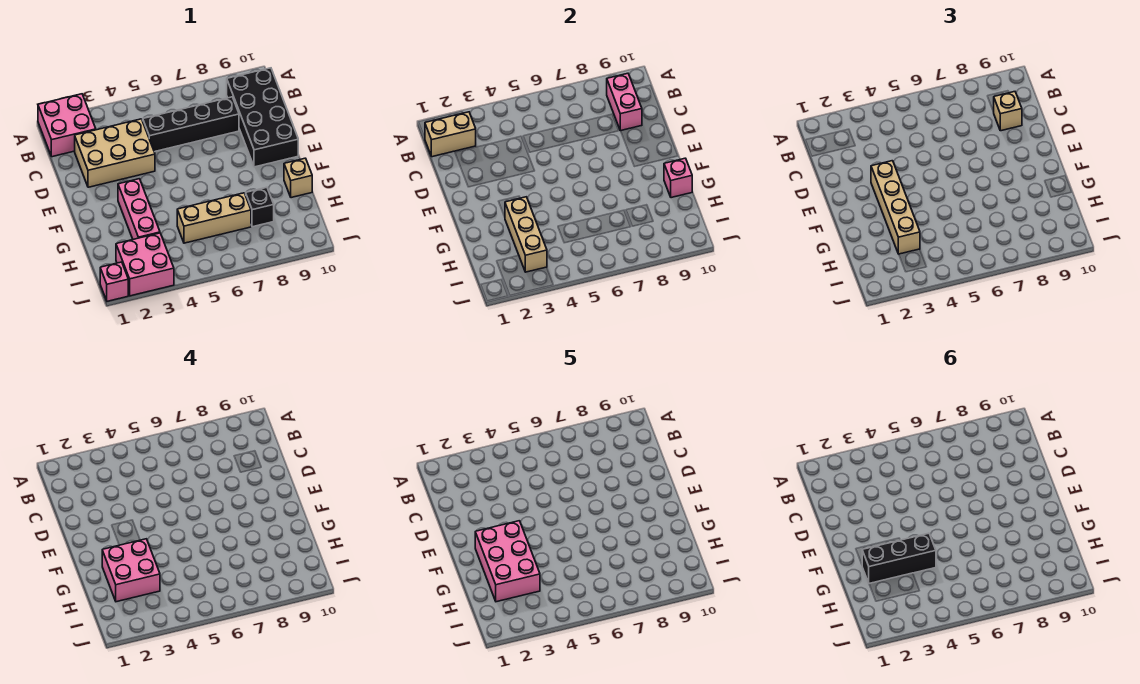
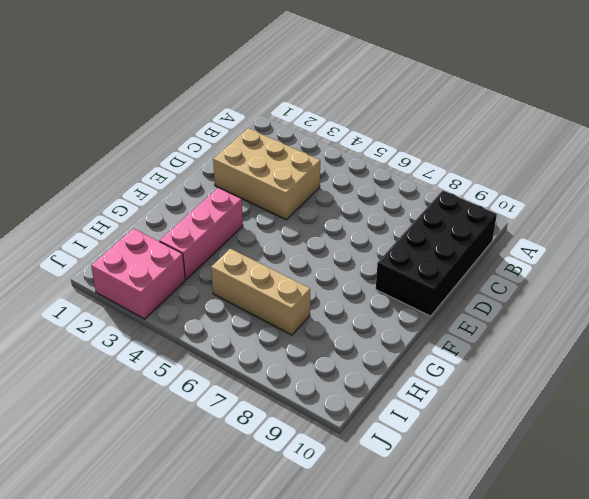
none -> pink 2x2 brick [38,94,96,157]
none -> black 1x4 brick [143,97,239,152]
none -> tan 1x1 brick [284,158,312,198]

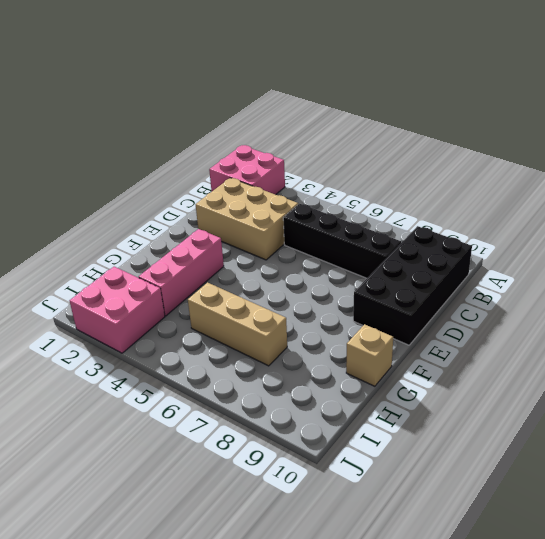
none -> black 1x1 brick [246,187,274,227]
none -> pink 1x1 brick [100,262,128,301]
none -> tan 1x2 brick [425,112,476,157]

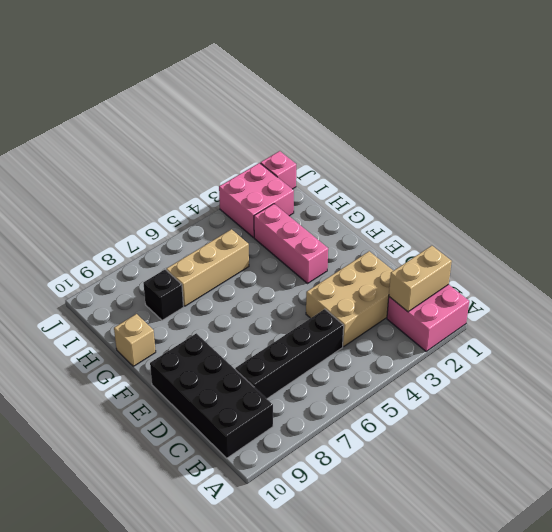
none -> pink 1x2 brick [607,73,642,131]
none -> tan 1x3 brick [505,197,547,272]
none -> pink 1x1 brick [664,158,692,198]

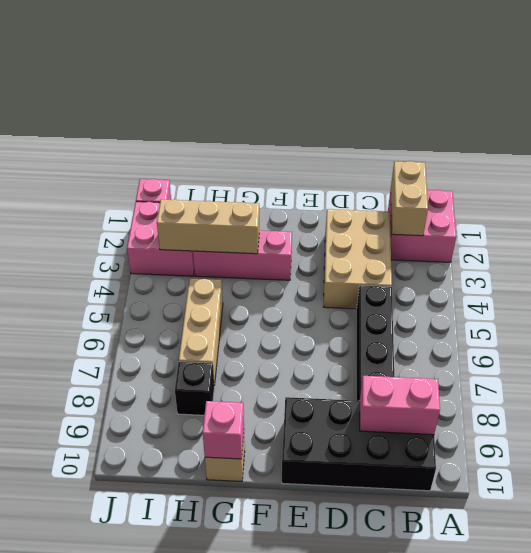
none -> tan 1x1 brick [994,92,1022,131]
none -> tan 1x4 brick [871,161,920,254]
none -> pink 2x2 brick [102,539,160,602]

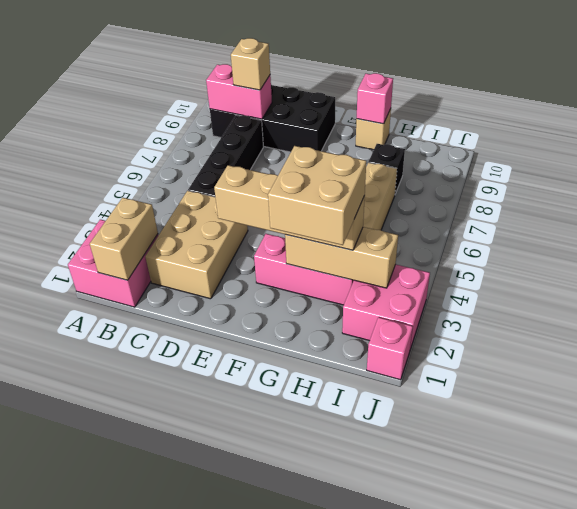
tan 2x2 brick [268,146,366,245] -> pink 2x2 brick [102,539,160,602]
none -> pink 2x3 brick [475,521,540,602]
none -> black 1x3 brick [862,533,936,583]

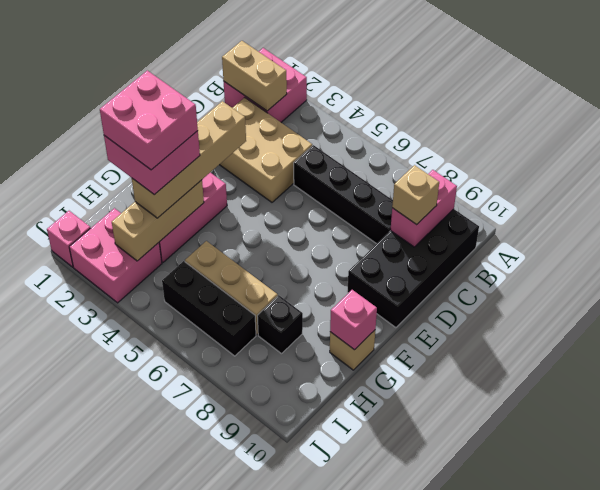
pink 2x2 brick [100,71,198,170] -> pink 2x3 brick [475,521,540,602]
black 1x3 brick [162,261,256,356] -> black 1x3 brick moved to [862,533,936,583]

